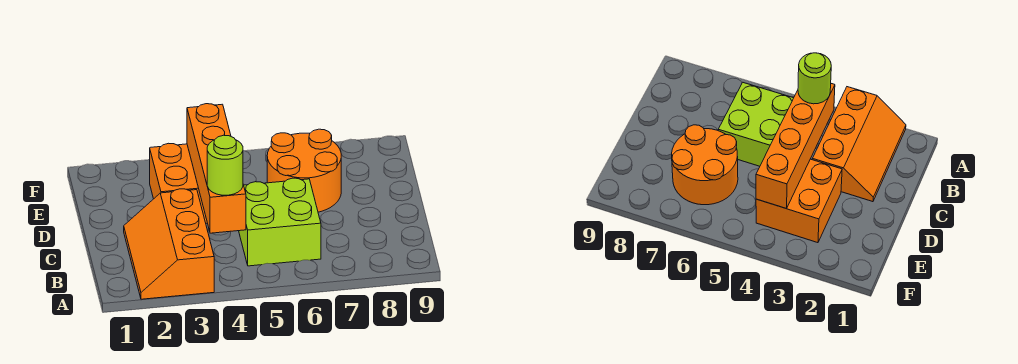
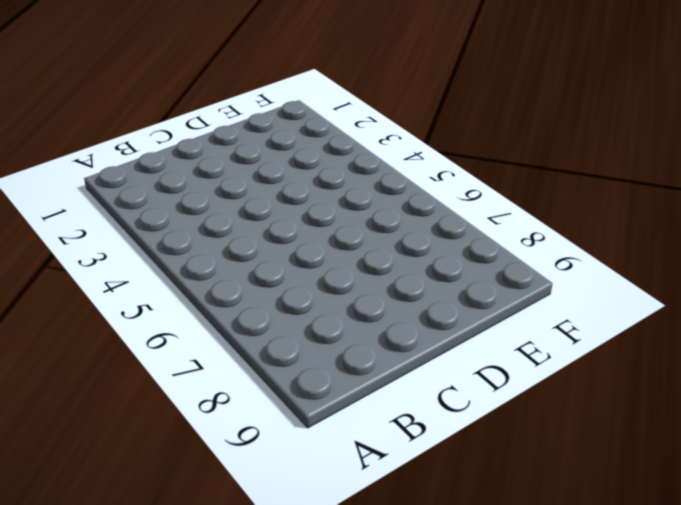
none -> orange 2x3 slope [124,189,214,299]
none -> lime 2x2 brick [239,178,321,266]

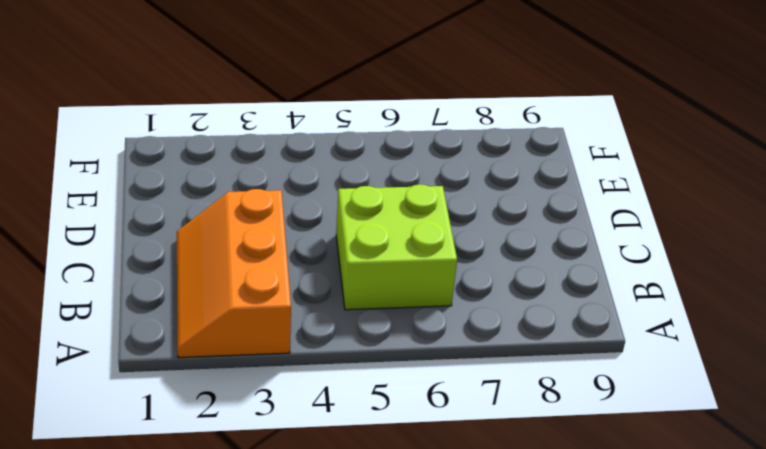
none -> orange 2x2 brick [150,143,207,223]
none -> orange 2x2 round brick [267,129,341,212]

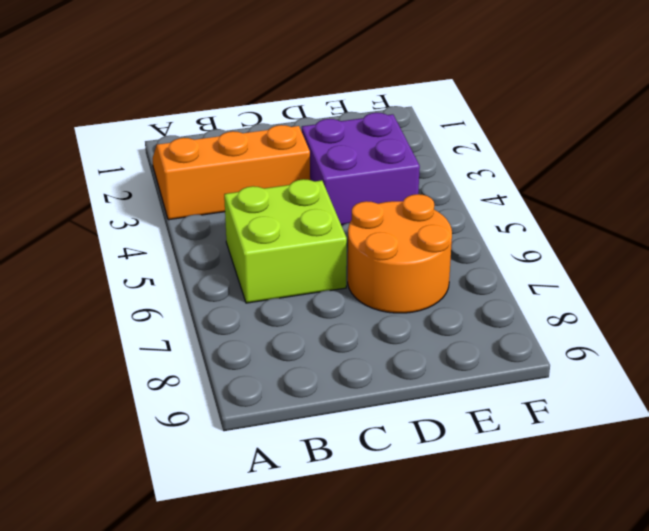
purple 2x2 brick [302,113,420,225] -> orange 2x2 brick [150,143,207,223]
none -> orange 1x4 brick [187,104,246,233]
none -> lime 1x1 round brick [207,135,243,195]

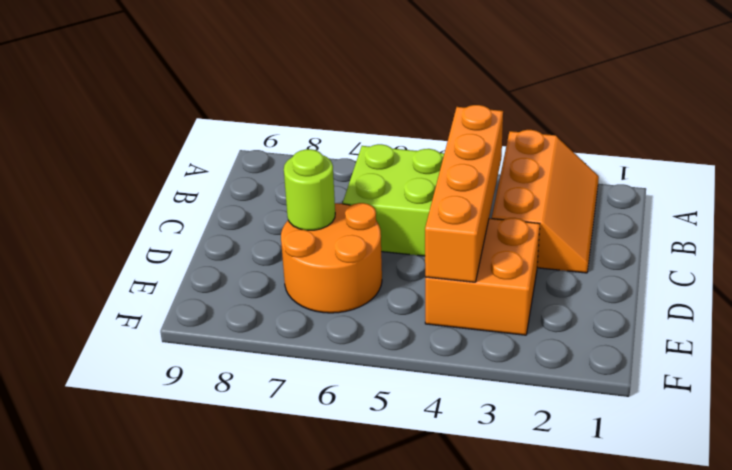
lime 1x1 round brick [284,149,335,230] -> lime 1x1 round brick moved to [207,135,243,195]

